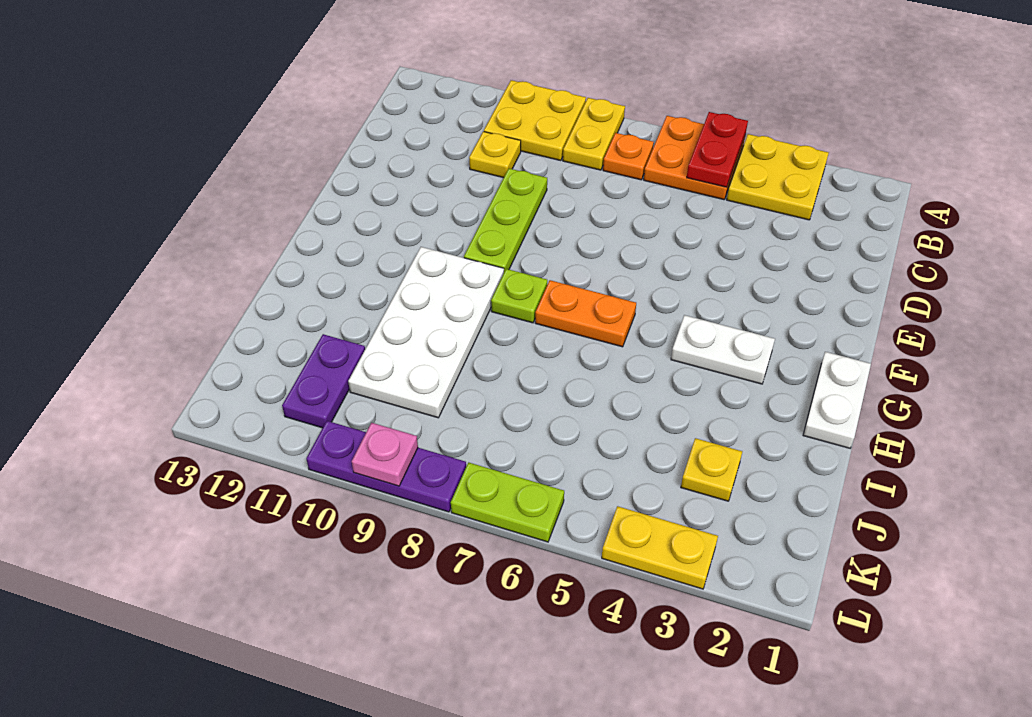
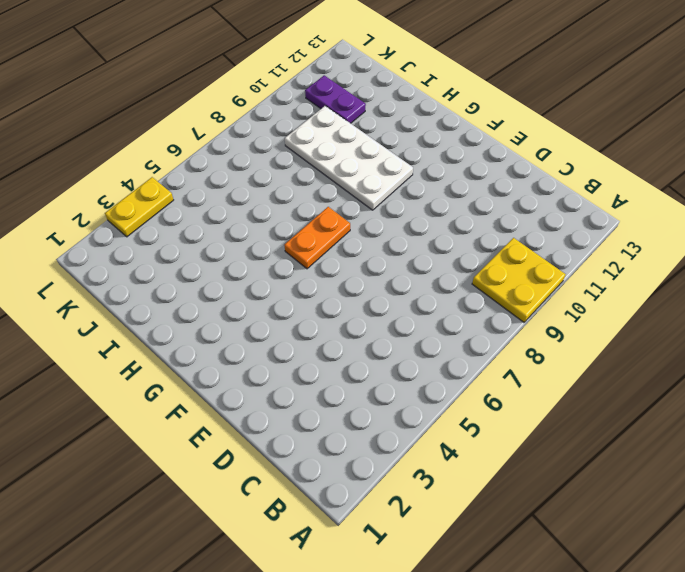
none -> yellow 2x2 plate [727,134,829,220]
none -> orange 2x2 plate [644,116,745,200]
none -> yellow 1x2 plate [563,98,625,170]

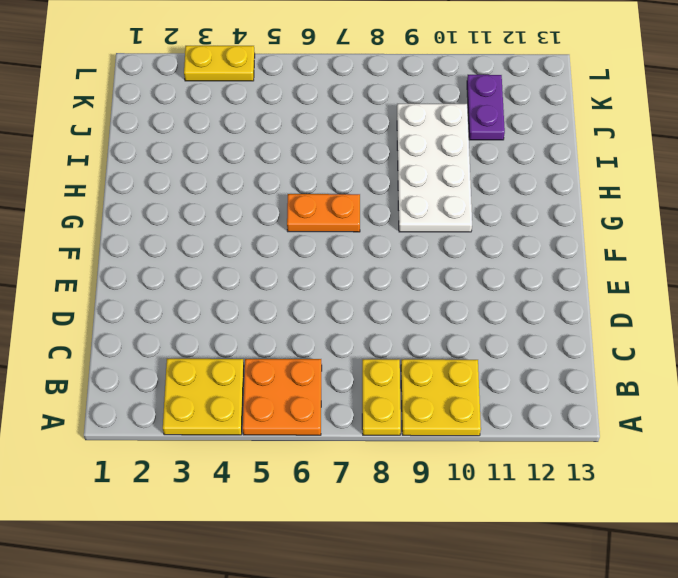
none -> orange 1x1 plate [603,133,654,180]
none -> yellow 1x1 plate [469,132,521,178]
none -> lime 1x3 plate [464,169,547,272]

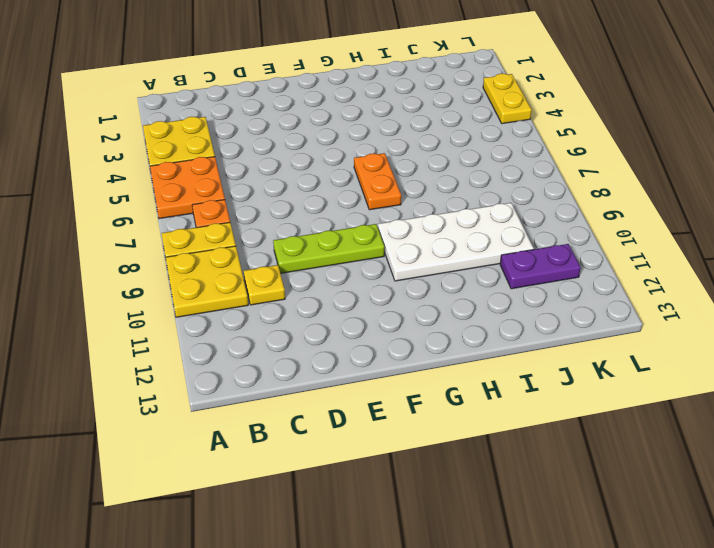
none -> white 1x2 plate [803,352,871,448]
none -> white 1x2 plate [671,315,775,384]
none -> lime 1x1 plate [491,269,547,323]

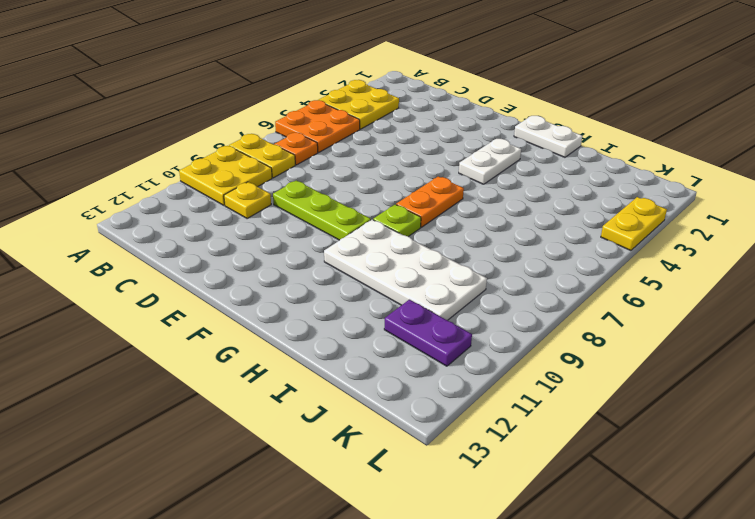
none -> yellow 1x1 plate [681,438,742,501]
none -> lime 1x2 plate [451,463,564,542]
none -> purple 1x3 plate [306,421,466,512]

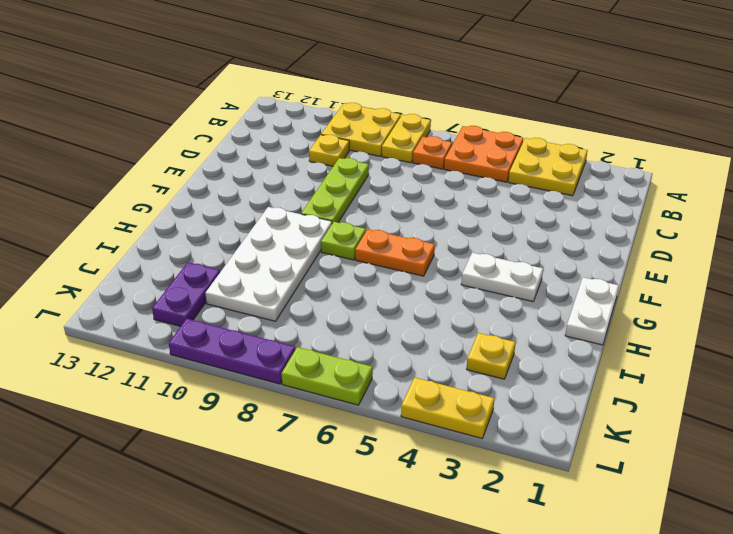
none -> red 1x2 plate [687,112,748,187]
none -> pink 1x1 plate [352,423,418,486]

